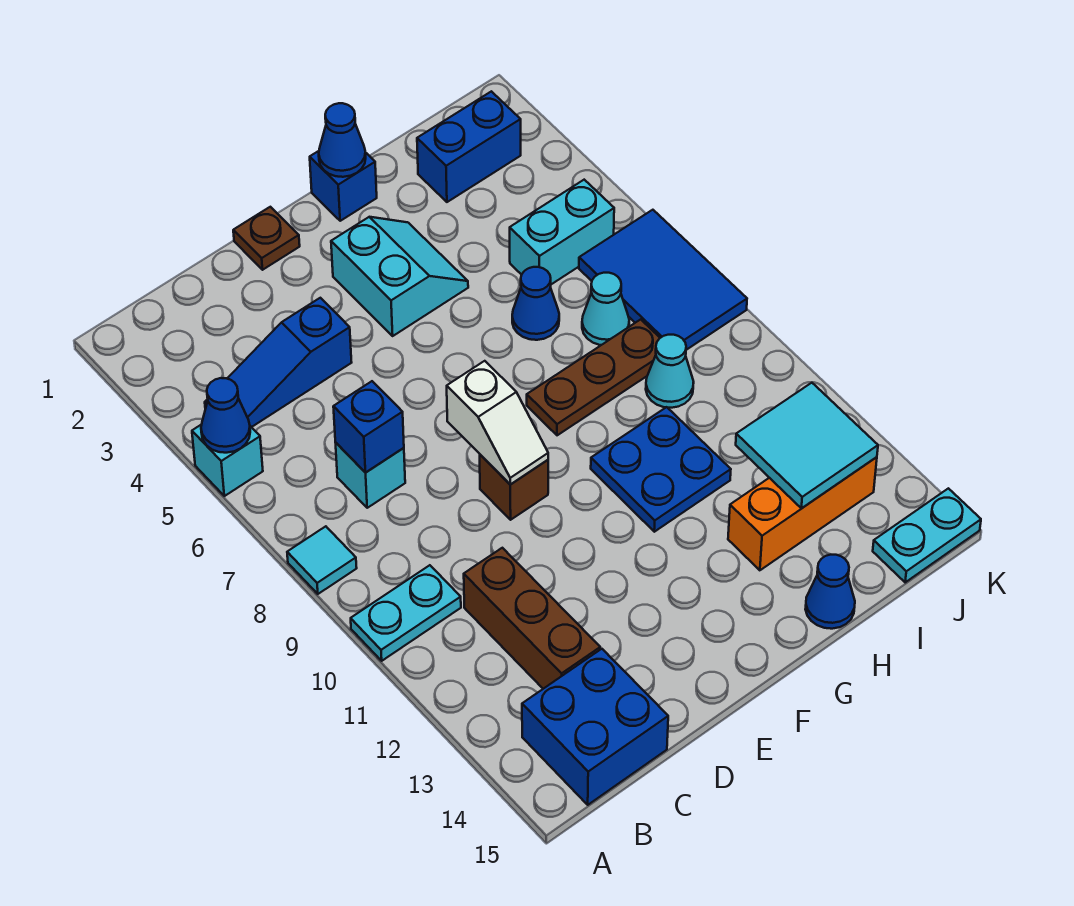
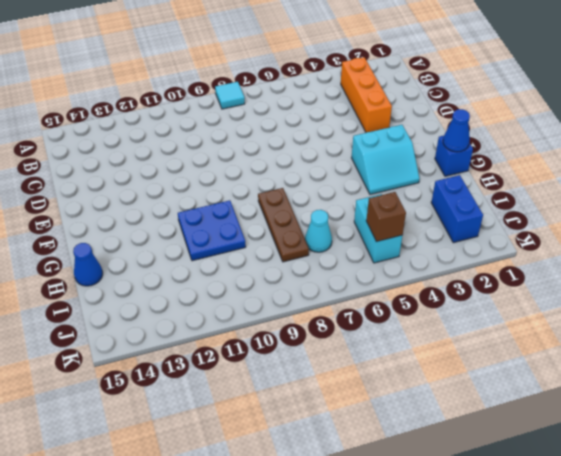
orange 1x3 brick [341,57,392,132] -> orange 1x3 brick moved to [728,457,877,570]
brown 1x1 brick [366,192,406,242] -> brown 1x1 brick moved to [480,455,548,520]
none -> cyan 1x1 brick [192,424,263,496]
none -> cyan 1x2 plate [351,565,461,661]
none -> blue 1x3 slope [205,298,352,427]

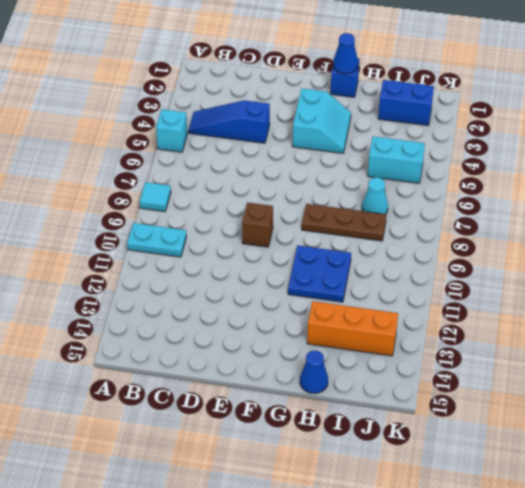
none -> blue 2x2 brick [522,649,668,805]
none -> cyan 1x1 brick [336,443,405,508]
none -> brown 1x3 brick [464,548,600,689]

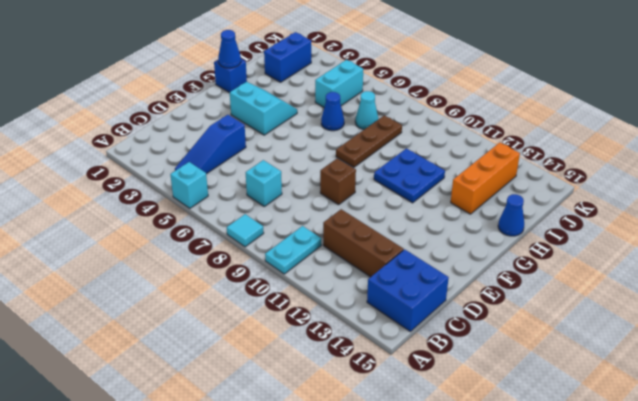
none -> brown 1x1 plate [233,207,300,270]
none -> cyan 1x1 cone [646,335,694,408]
none -> blue 2x3 tile [579,210,747,350]

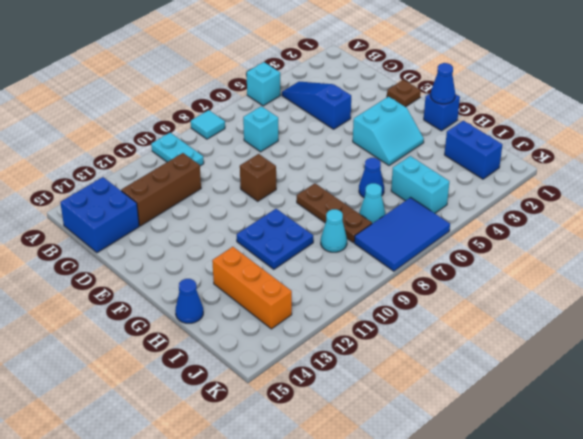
none -> cyan 1x2 plate [873,488,981,582]
none -> blue 1x1 cone [201,378,250,453]
none -> blue 1x1 brick [333,381,404,473]

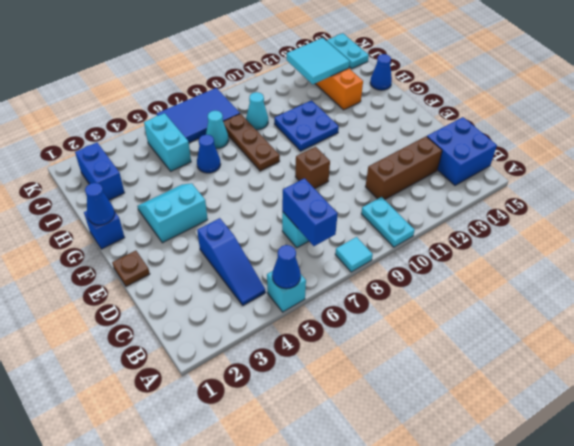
blue 1x2 brick [282,178,338,246] -> blue 1x1 brick [333,381,404,473]
none -> white 1x2 slope [447,361,548,485]

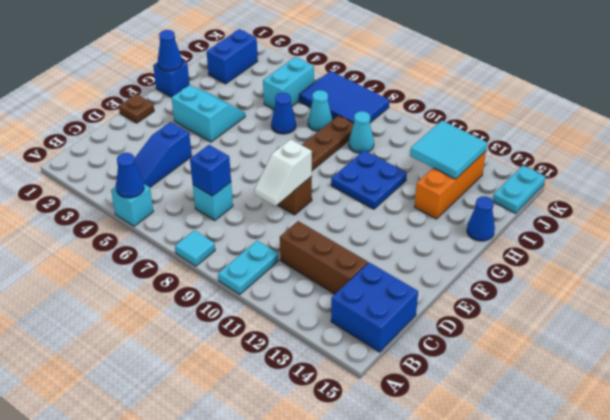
white 1x2 slope [254,139,312,206] -> white 1x2 slope turned to [447,361,548,485]

